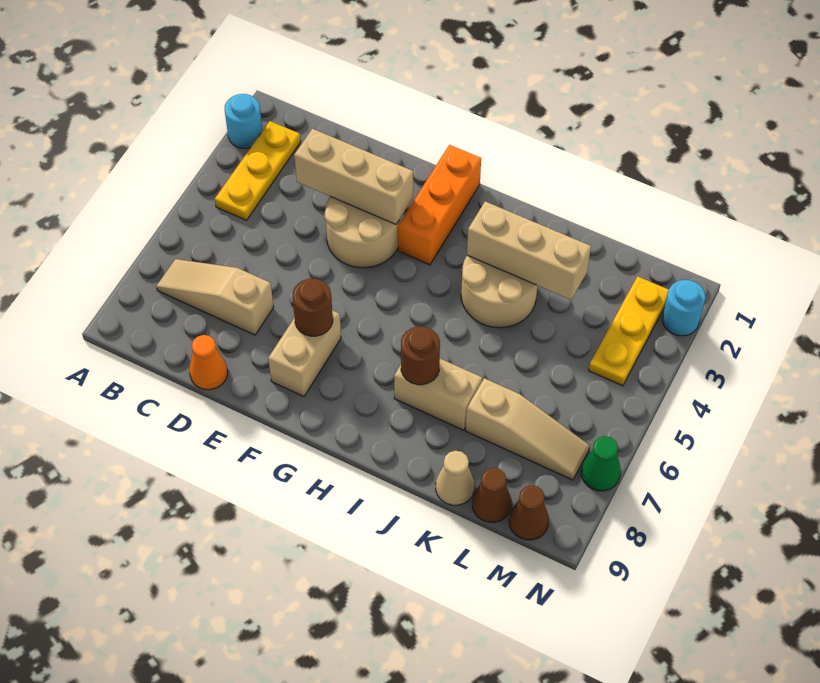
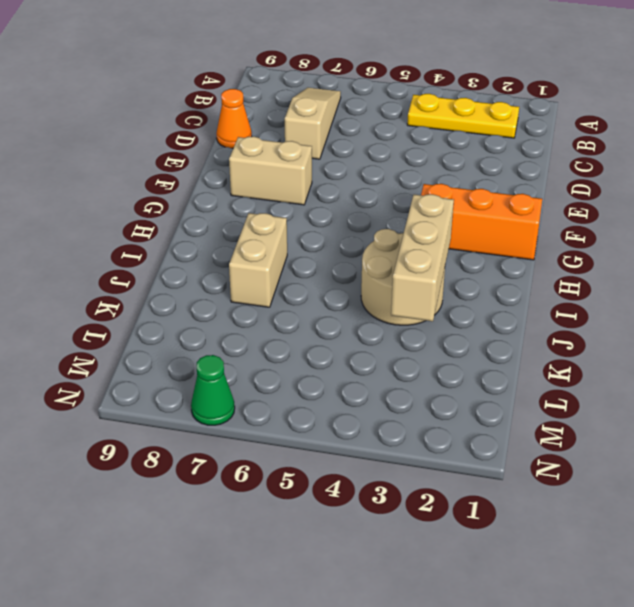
none -> cyan 1x1 round brick [224,94,262,148]
none -> tan 2x2 round brick [325,196,400,268]
none -> tan 1x3 slope [466,378,590,480]

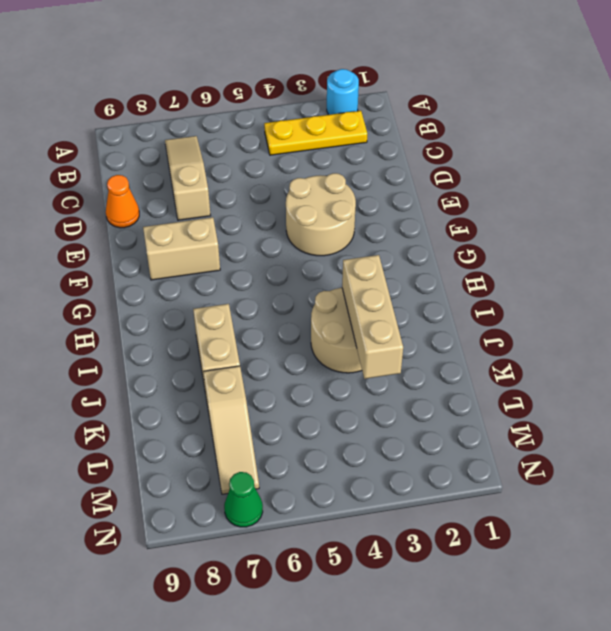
none -> orange 1x3 brick [398,145,481,265]
none -> tan 1x1 cone [436,451,474,505]
none -> brown 1x1 cone [472,468,511,522]

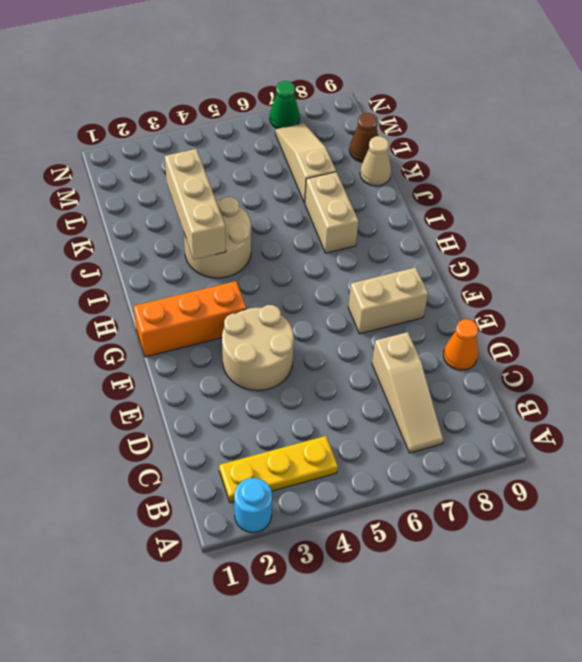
none -> yellow 1x3 plate [589,276,669,386]
none -> brown 1x1 cone [509,485,549,540]
none -> cyan 1x1 round brick [662,280,705,336]

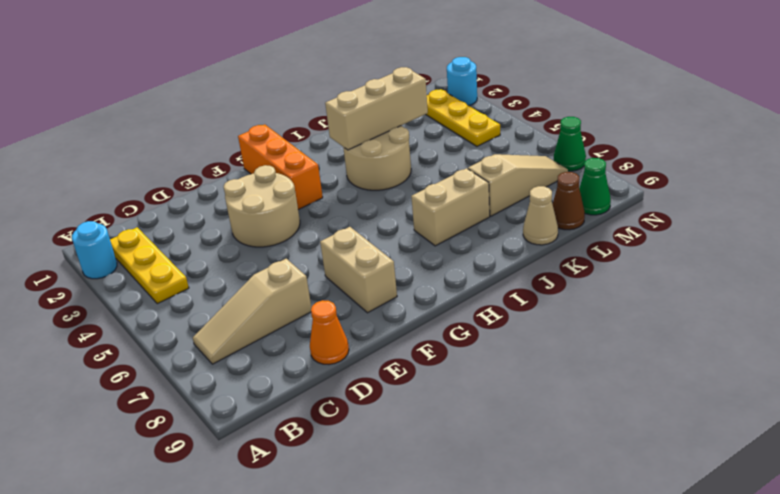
green 1x1 cone [579,158,611,215] -> brown 1x1 cone [509,485,549,540]
none -> tan 1x3 brick [294,129,413,224]
none -> brown 1x1 round brick [292,279,333,336]
none -> brown 1x1 round brick [401,327,440,385]

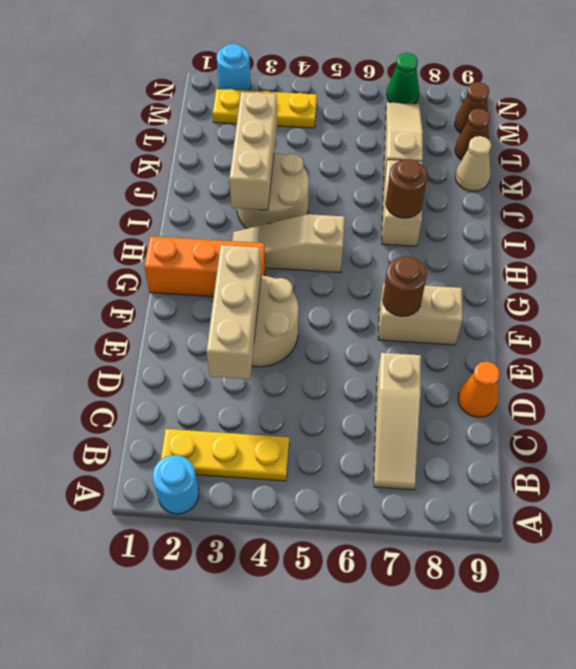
tan 1x3 slope [232,214,345,273] -> none

